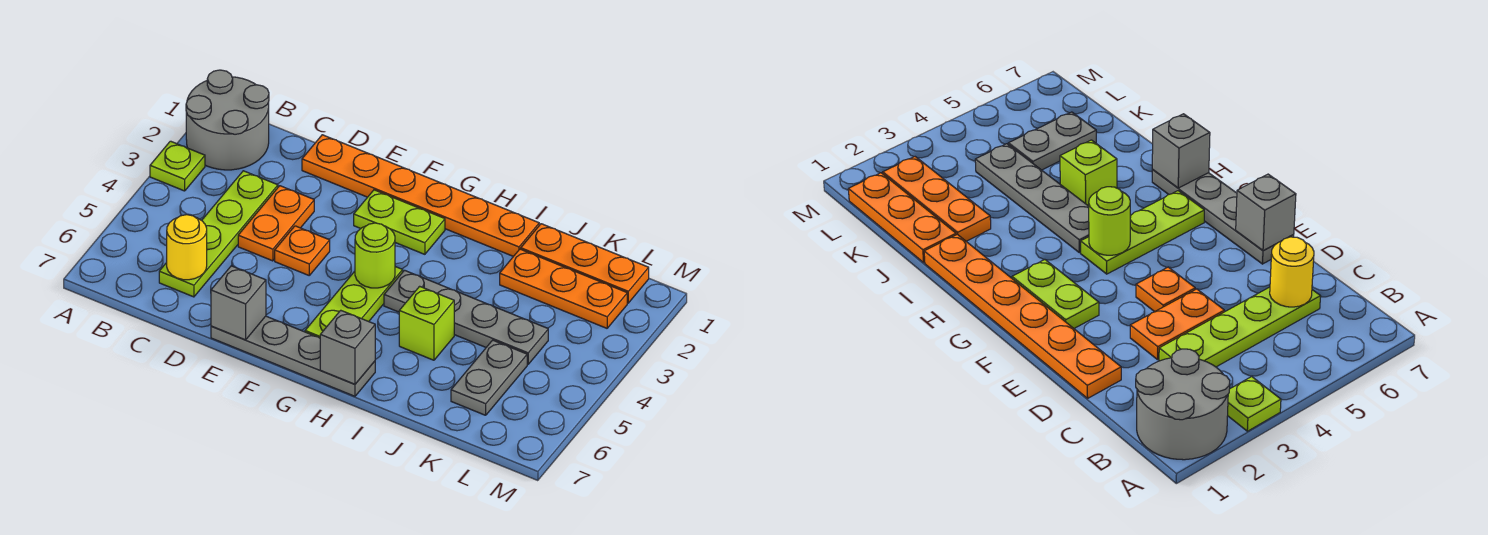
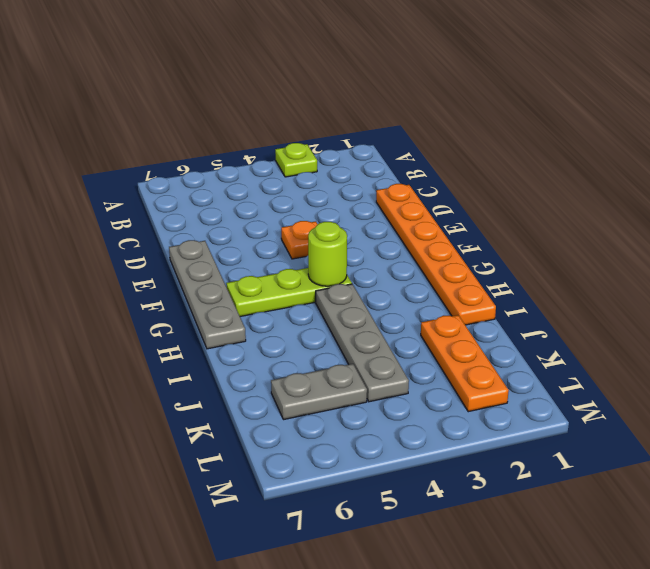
none -> grey 2x2 round brick [186,70,269,170]
none -> lime 1x4 plate [159,171,278,297]
none -> orange 1x2 plate [238,186,314,261]

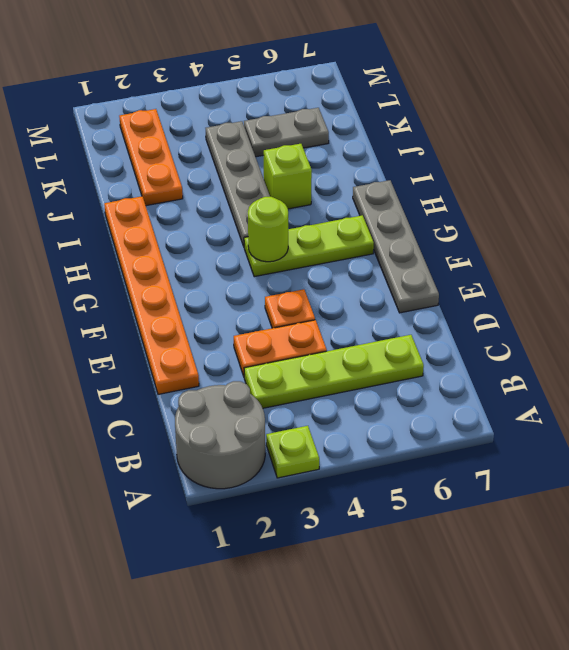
none -> lime 1x2 plate [354,190,445,254]
none -> orange 1x3 plate [521,224,649,303]
none -> yellow 1x1 round brick [167,215,207,280]

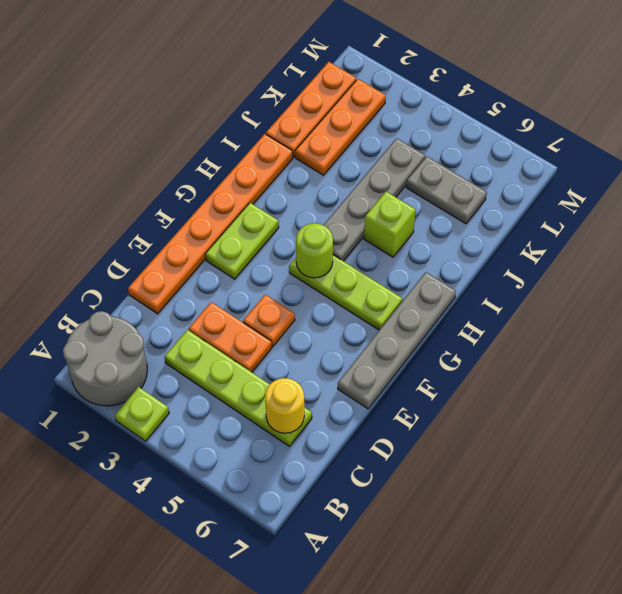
none -> grey 1x1 brick [211,266,266,340]
none -> grey 1x1 brick [320,310,375,384]

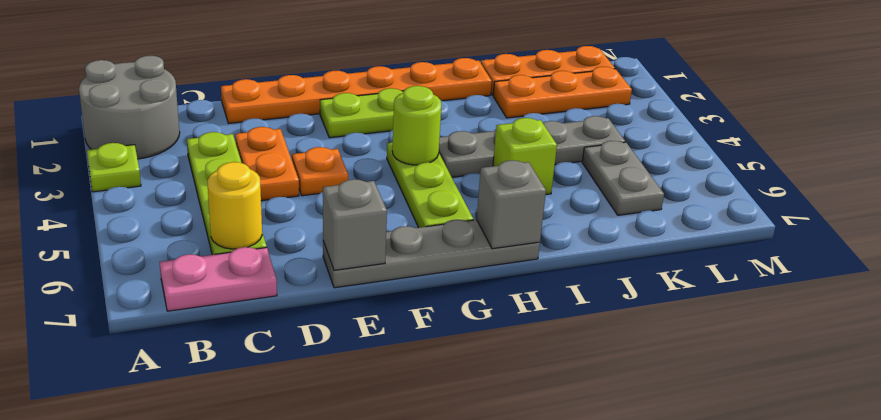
pink 1x2 plate [160,247,277,311] -> none

